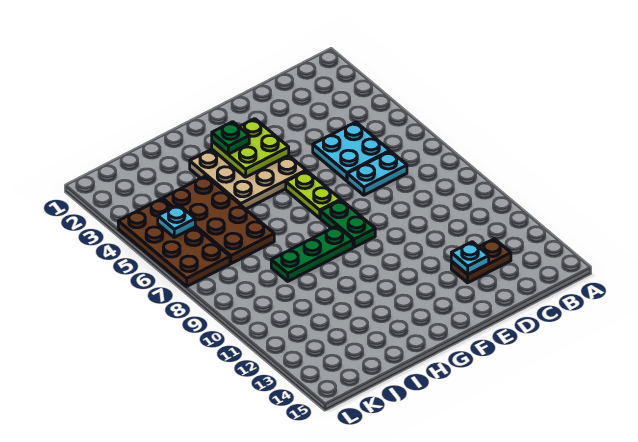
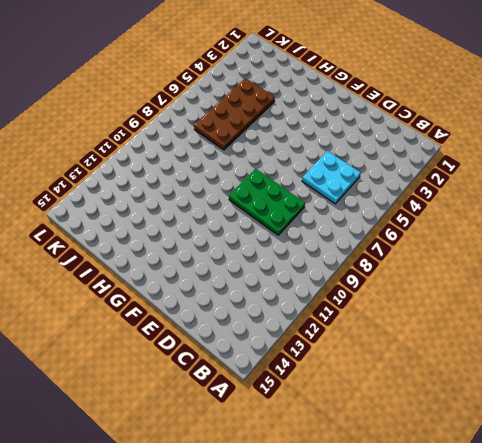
green 2x3 plate [229,169,305,235] -> green 1x2 plate [320,200,375,247]
none -> cyan 1x2 plate [347,151,407,195]
none -> brown 1x2 plate [451,239,511,283]
none -> tan 3x3 plate [190,149,306,209]

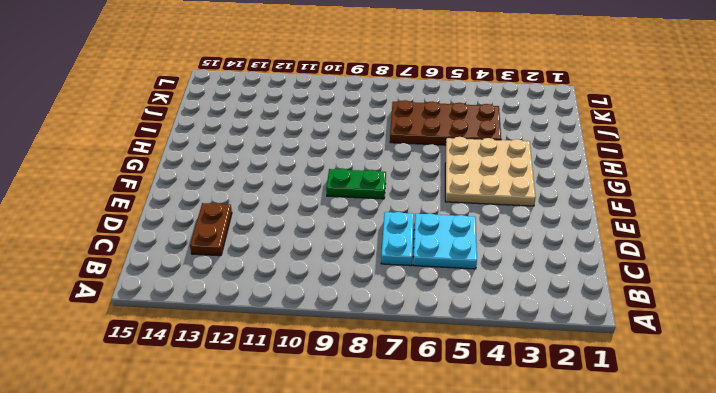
none -> lime 1x2 plate [286,171,341,218]
none -> green 1x3 plate [271,226,353,281]
none -> brown 2x4 plate [118,199,230,286]

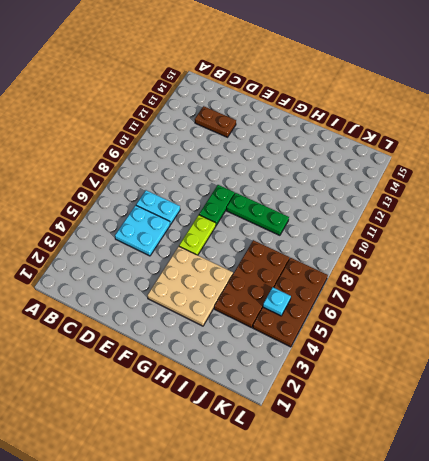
none -> cyan 1x1 plate [451,242,489,274]
none -> lime 2x2 plate [212,119,289,177]
none -> green 1x1 plate [212,122,249,154]

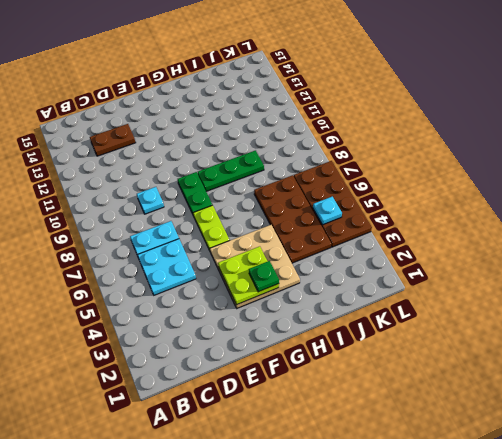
cyan 1x1 plate [137,187,164,214] -> cyan 1x1 plate moved to [451,242,489,274]

